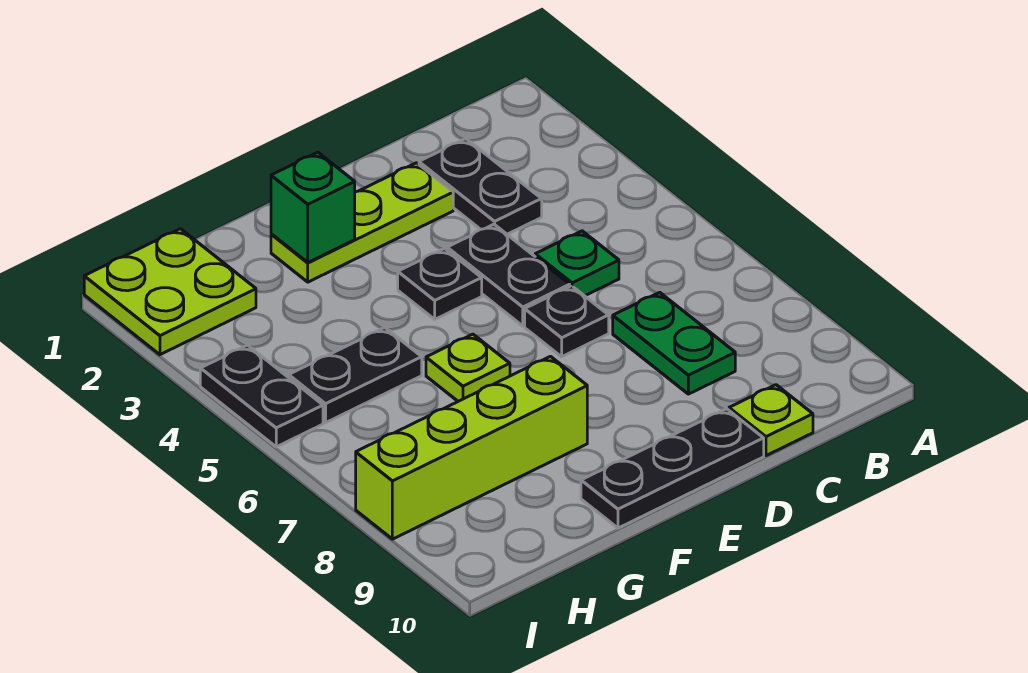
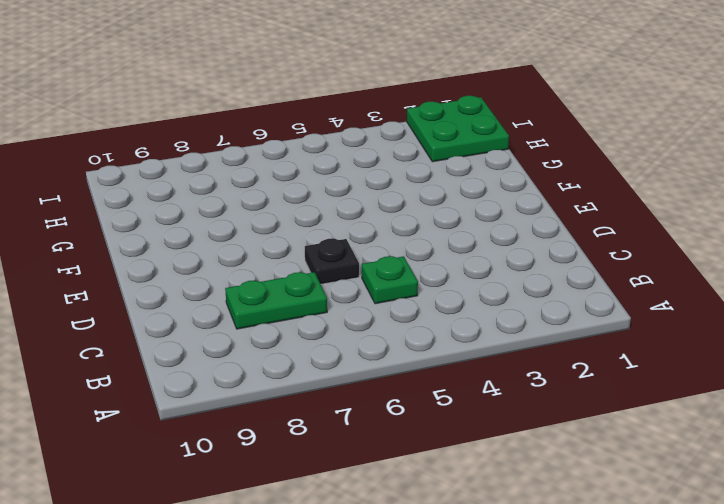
green 2x2 plate [407,96,509,162] -> lime 2x2 plate [84,229,256,355]
none -> black 1x2 plate [419,139,542,234]
none -> lime 1x1 plate [729,385,813,456]
none -> lime 1x3 plate [271,163,453,282]

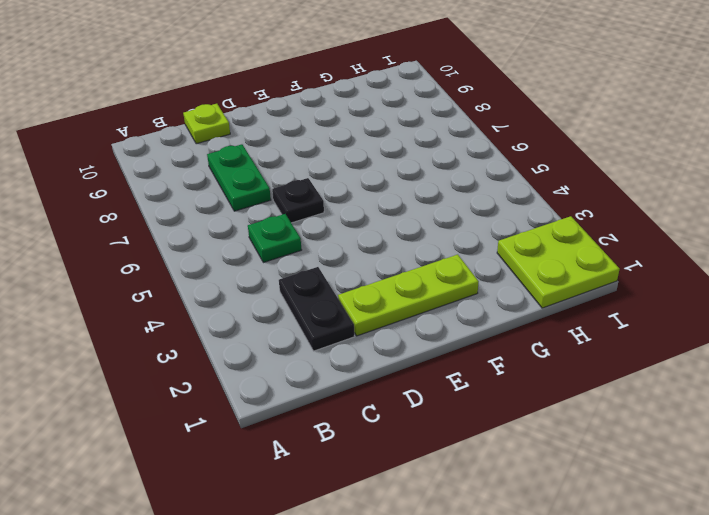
none -> black 1x2 plate [447,224,570,326]
none -> black 1x3 plate [581,409,764,528]
none -> black 1x1 plate [398,248,482,319]

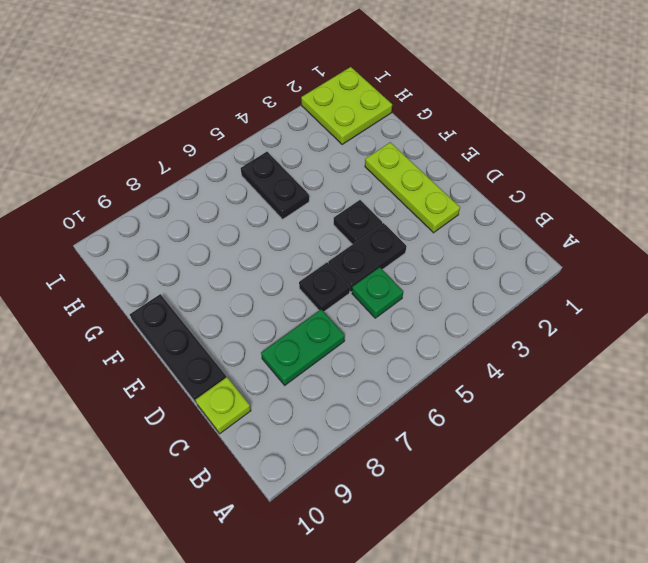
none -> black 1x2 plate [419,139,542,234]
none -> lime 1x1 plate [426,334,510,401]
none -> lime 1x4 brick [356,356,587,539]

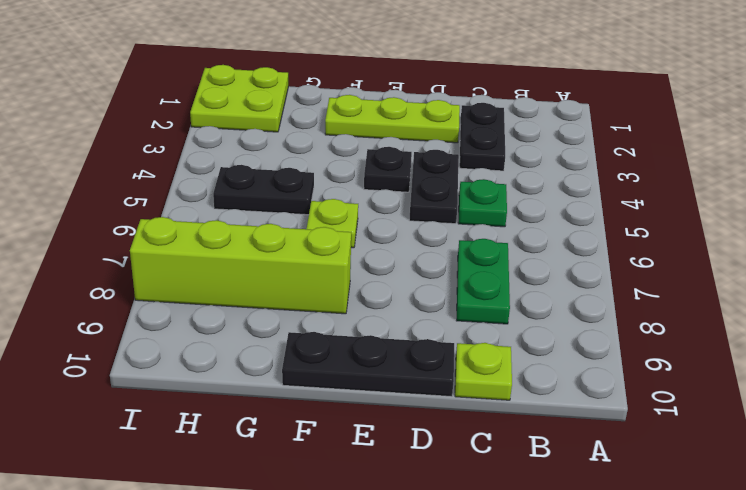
none -> black 1x1 plate [525,286,609,357]
none -> black 1x2 plate [200,345,323,447]
none -> green 1x1 brick [271,152,355,262]

